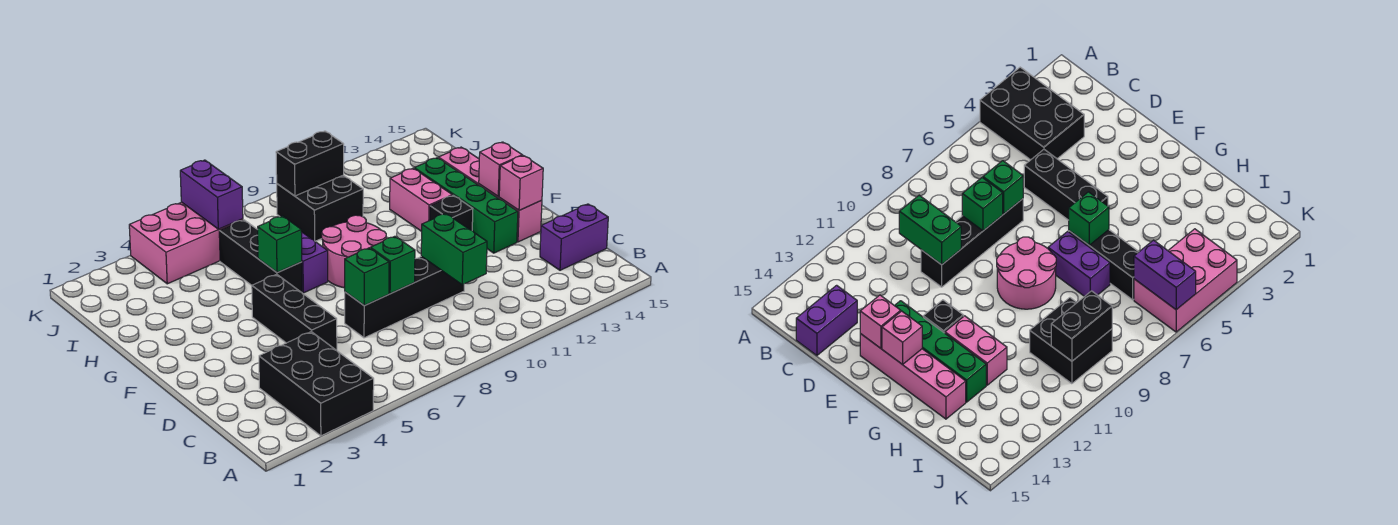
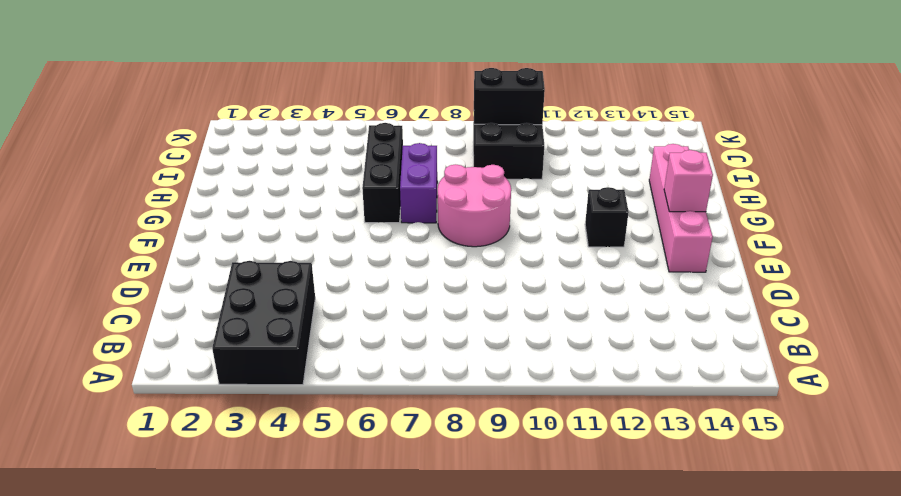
none -> purple 1x2 brick [540,204,608,270]
none -> black 1x3 brick [252,274,337,351]
none -> black 1x4 brick [345,256,464,338]

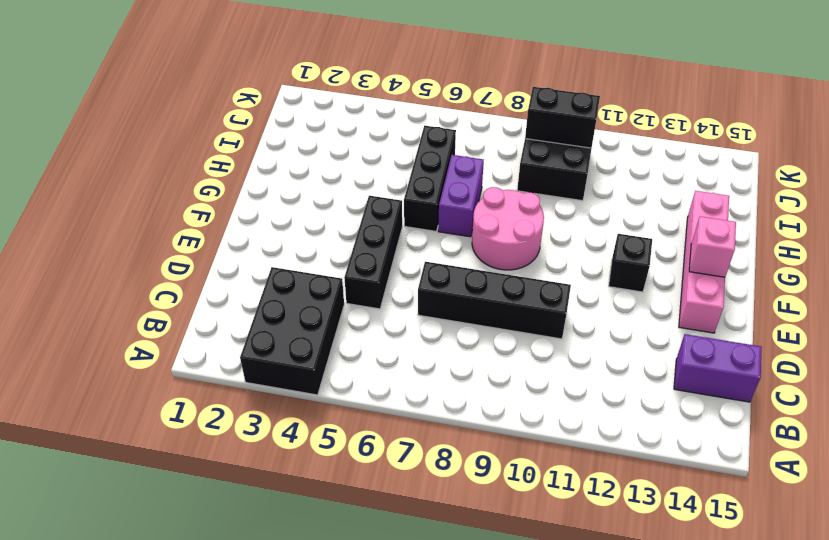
none -> green 1x4 brick [414,158,518,253]
none -> pink 1x2 brick [390,168,452,231]
none -> pink 2x3 brick [129,202,243,284]

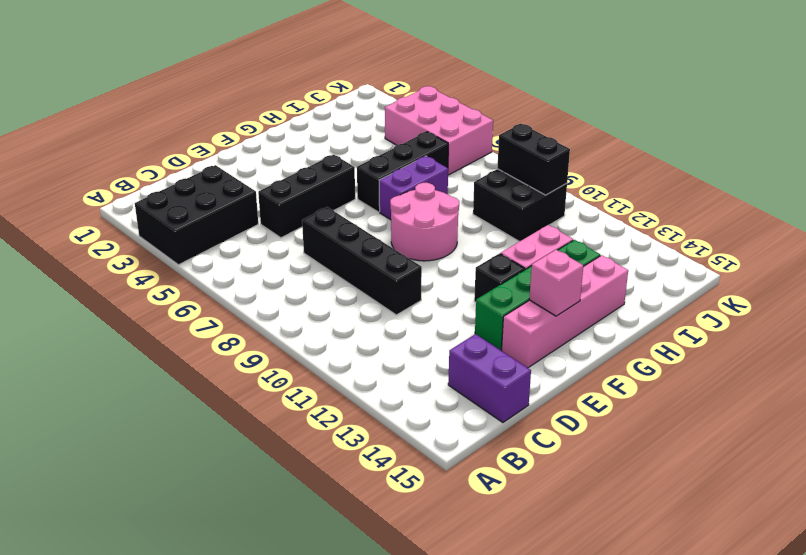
none -> green 1x2 brick [421,213,487,285]
none -> green 1x1 brick [345,248,389,306]
none -> green 1x1 brick [371,236,415,294]

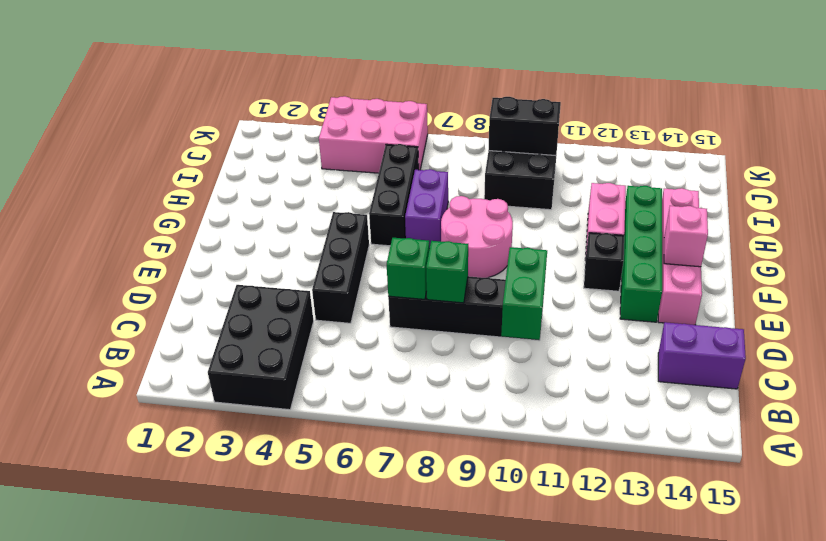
none -> pink 1x1 brick [499,156,543,210]
none -> green 1x1 brick [258,216,302,273]
none -> purple 1x2 brick [180,160,243,229]

